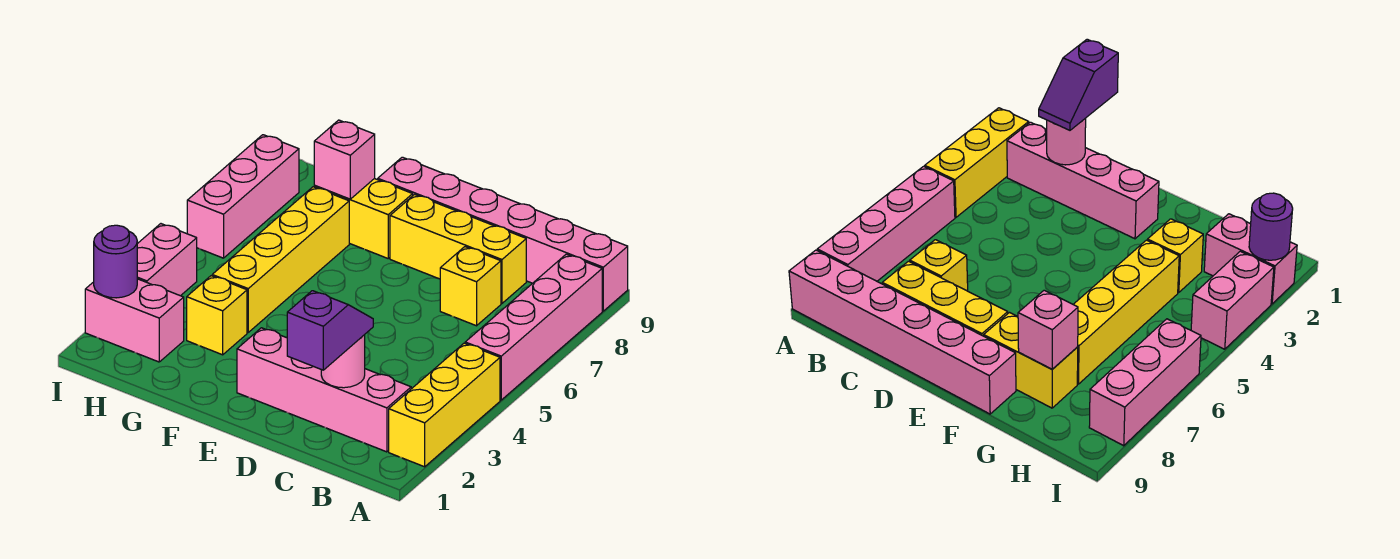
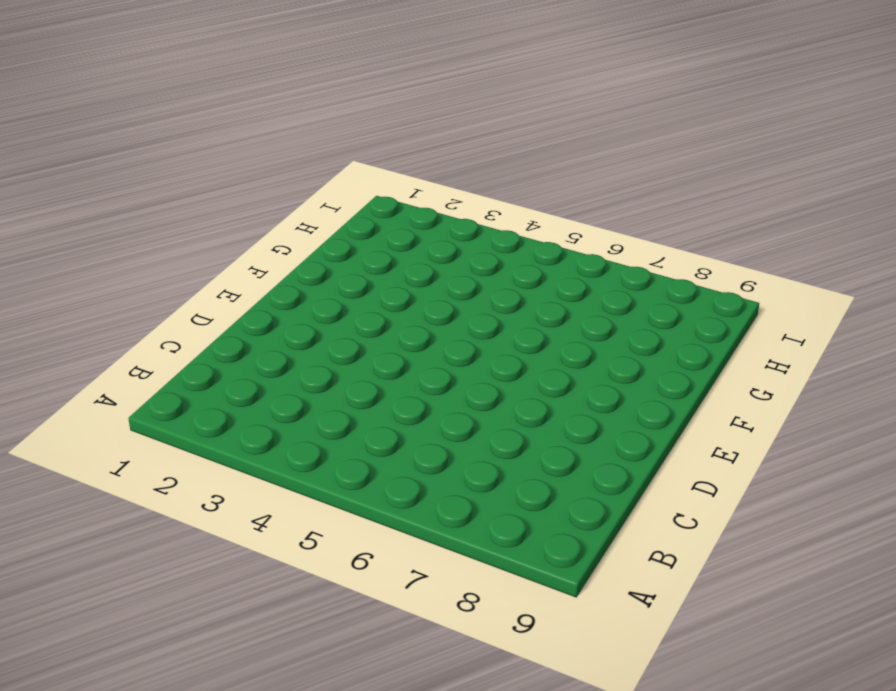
none -> yellow 1x3 brick [389,343,500,467]
none -> pink 1x4 brick [465,254,602,400]
none -> pink 1x6 brick [378,157,628,311]

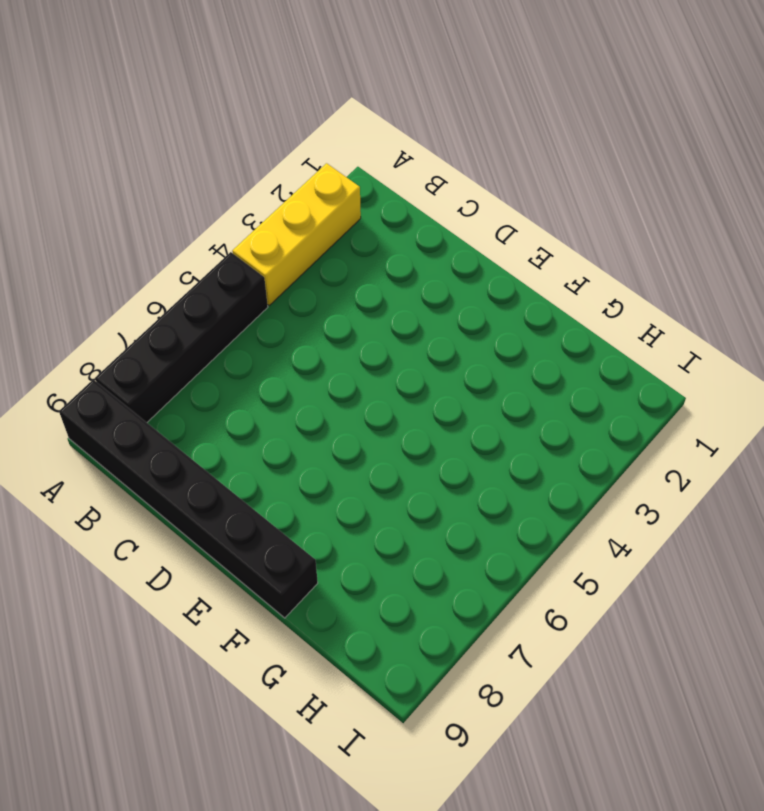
black 1x4 brick [95,252,268,422] -> pink 1x4 brick [465,254,602,400]
black 1x6 brick [59,379,318,618] -> pink 1x6 brick [378,157,628,311]
none -> pink 1x4 brick [237,328,411,452]
none -> yellow 1x1 brick [440,247,501,326]
none -> yellow 1x3 brick [390,194,526,303]

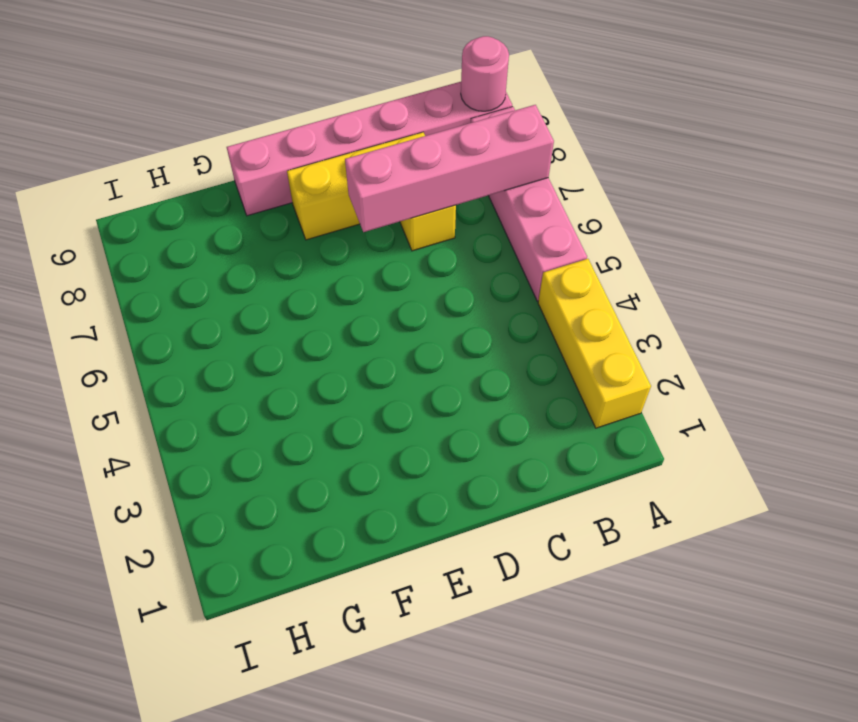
pink 1x4 brick [345,105,554,232] -> pink 1x4 brick moved to [237,328,411,452]
pink 1x1 round brick [461,36,509,111] -> pink 1x1 round brick moved to [321,335,365,388]
none -> yellow 1x2 brick [314,179,413,258]
none -> yellow 1x1 brick [187,276,247,355]
none -> yellow 1x4 brick [212,187,349,332]

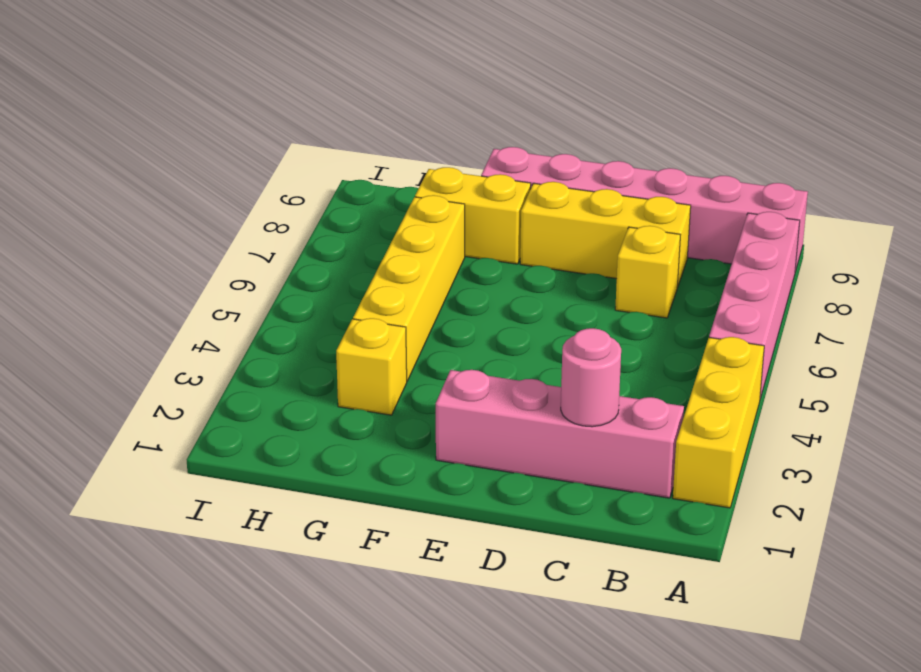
none -> pink 1x2 brick [85,279,184,362]
none -> pink 1x2 brick [137,224,197,296]
none -> pink 1x3 brick [187,135,299,258]

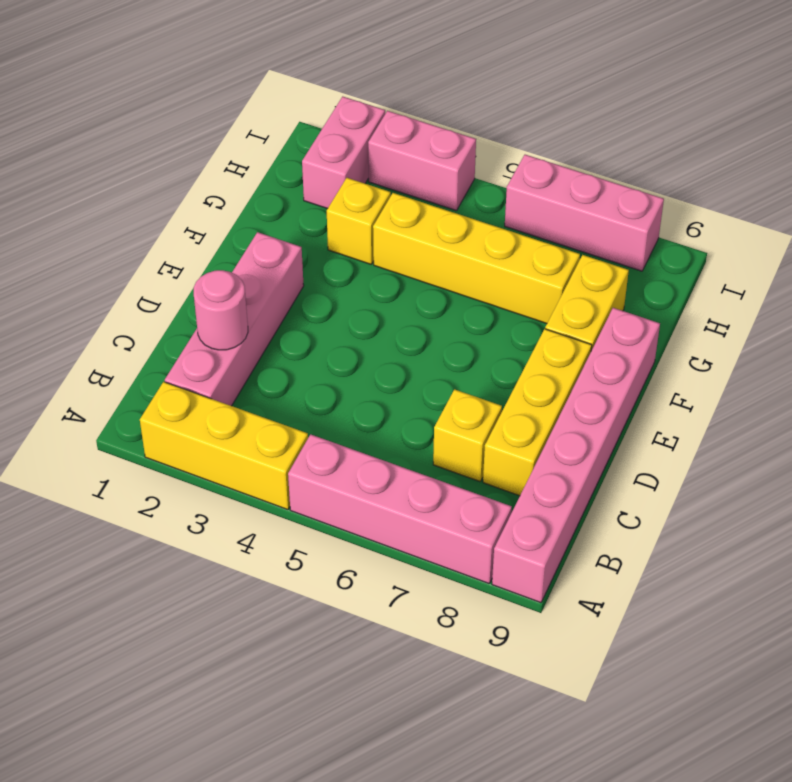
none -> pink 1x1 brick [314,120,375,199]
none -> purple 1x1 round brick [94,225,137,298]
none -> purple 1x2 slope [287,291,373,370]

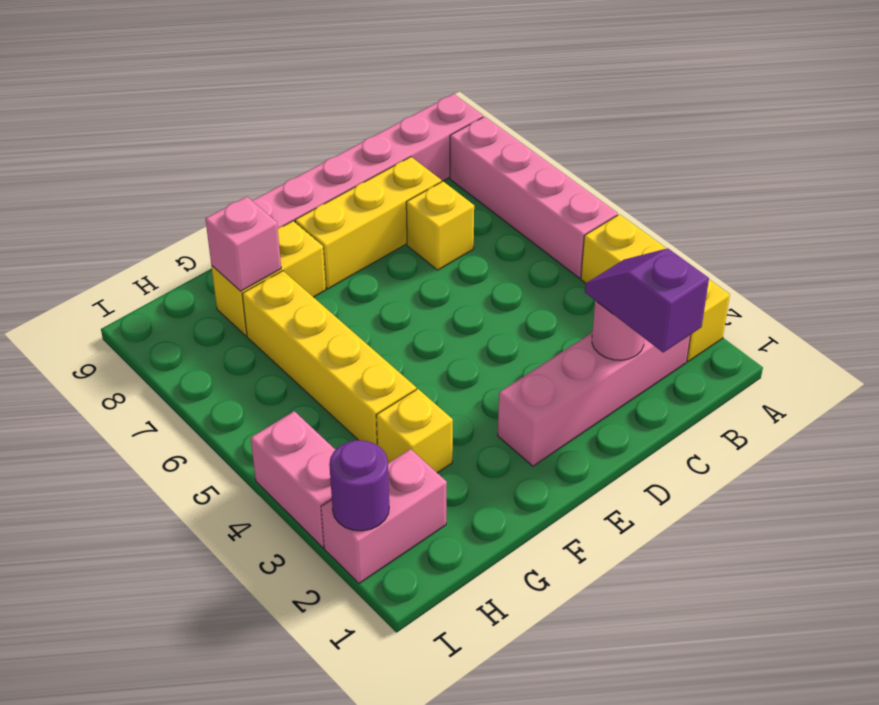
none -> pink 1x3 brick [187,135,299,258]

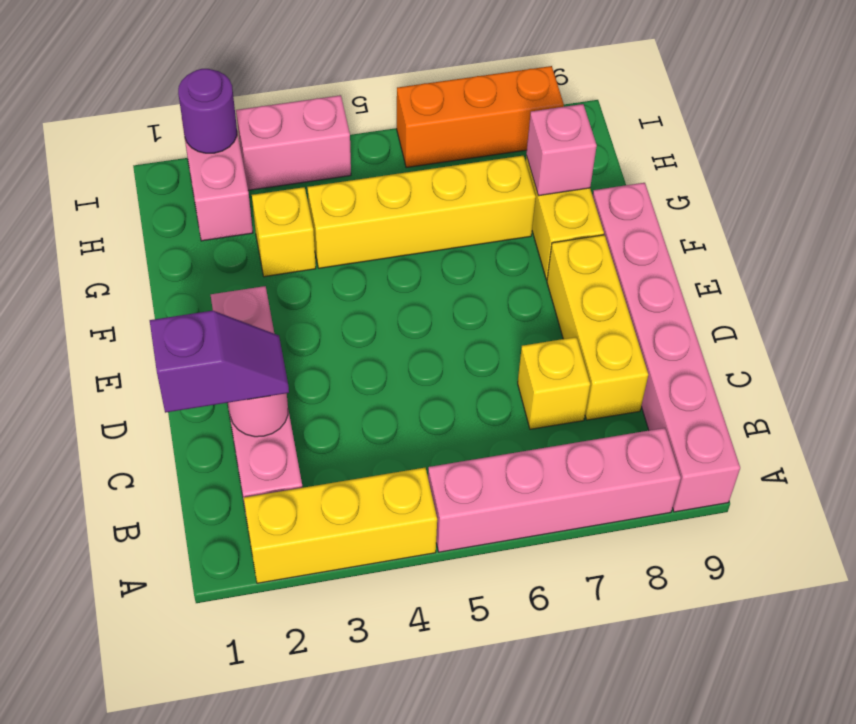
orange 1x3 brick [397,66,564,168] -> pink 1x3 brick [187,135,299,258]

